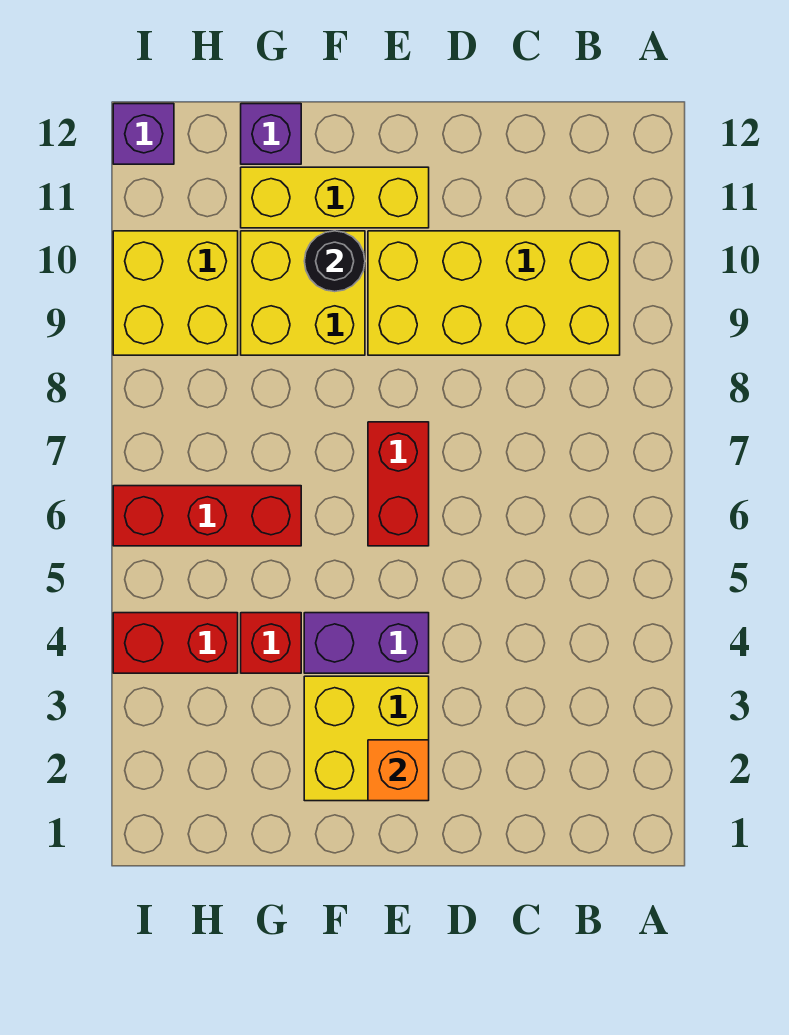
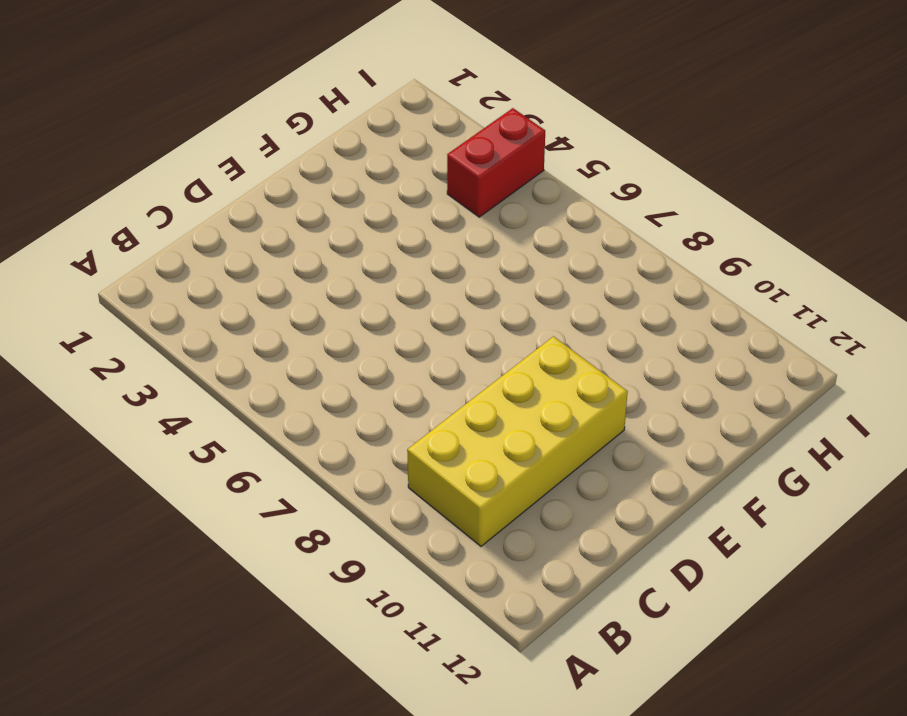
none -> yellow 2x2 brick [304,676,429,801]
none -> purple 1x2 brick [304,613,429,673]
none -> red 1x2 brick [368,422,429,546]

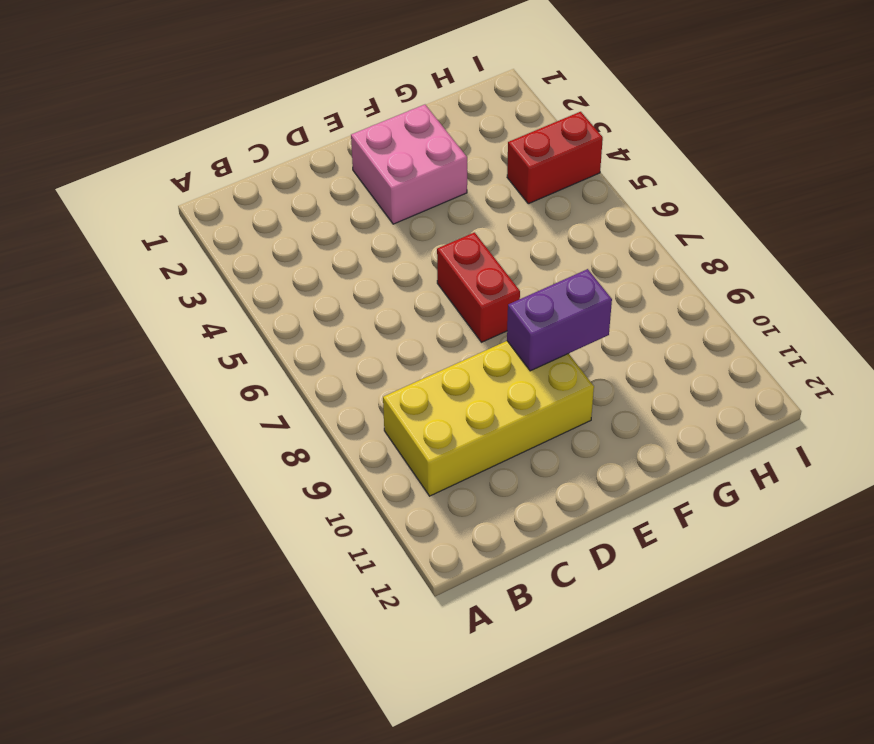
pink 2x2 brick [351,105,467,224] -> yellow 2x2 brick [304,676,429,801]
purple 1x2 brick [507,269,612,371] -> purple 1x2 brick moved to [304,613,429,673]
none -> yellow 1x3 brick [241,167,429,228]
none -> yellow 2x2 brick [241,231,365,355]
none -> red 1x1 brick [241,613,301,673]

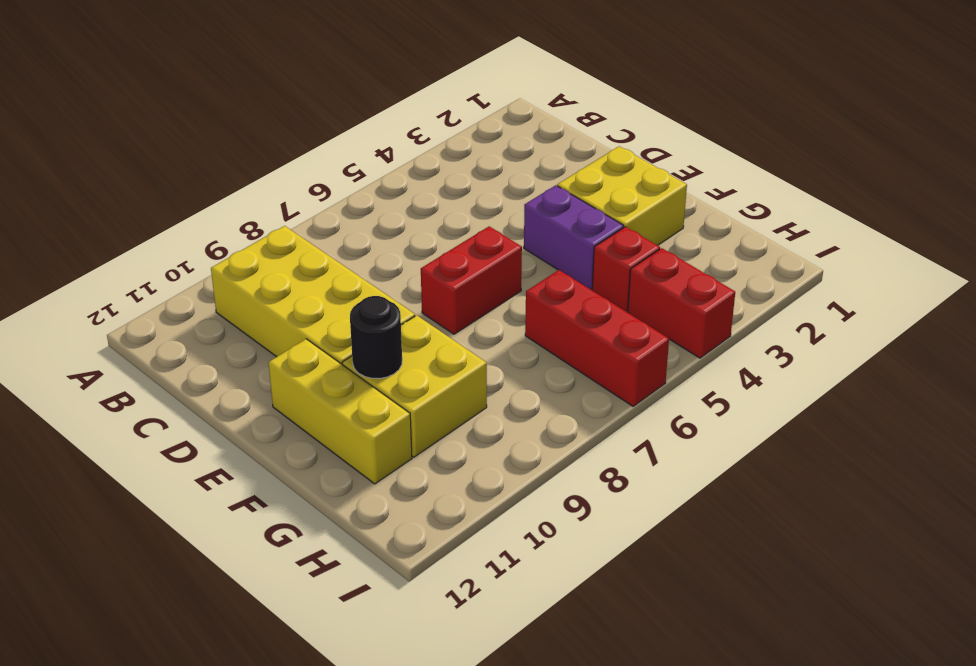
none -> purple 1x1 brick [241,104,301,164]
none -> yellow 2x2 brick [113,231,238,355]
none -> purple 1x1 brick [113,104,174,164]

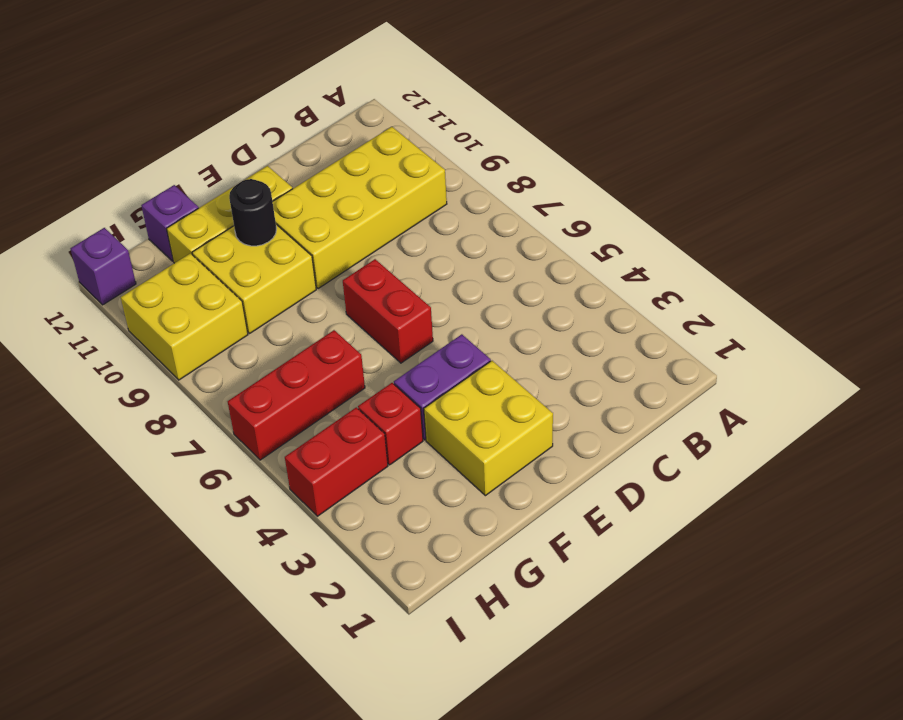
none -> orange 1x1 brick [368,740,429,801]

